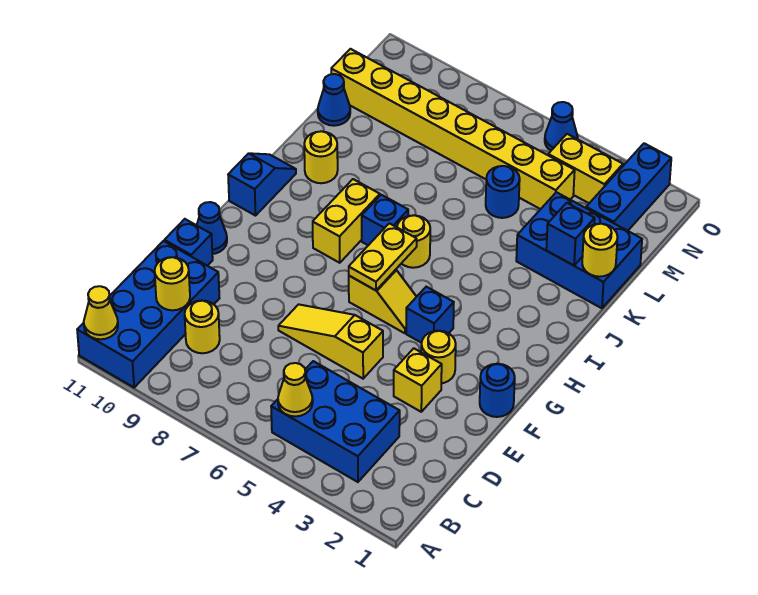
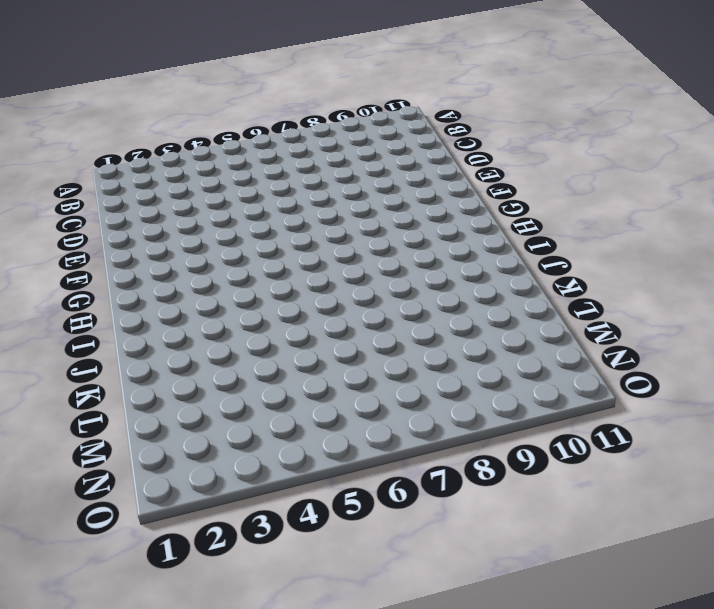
none -> blue 2x4 brick [77,241,220,387]
none -> blue 2x3 brick [271,361,400,482]
none -> yellow 1x1 round brick [185,301,220,353]

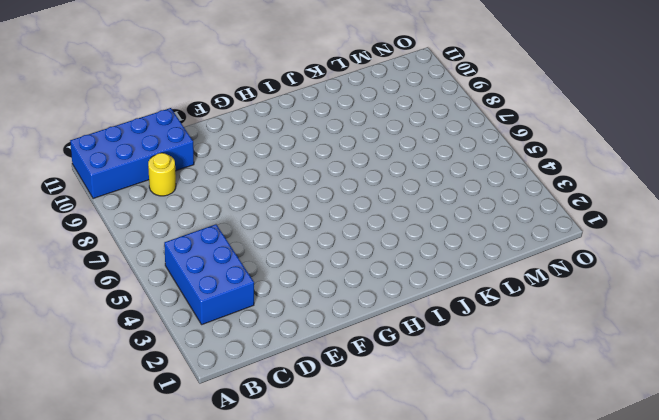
none -> yellow 1x1 brick [394,348,442,412]
none -> yellow 1x3 slope [278,304,383,379]
none -> blue 1x1 brick [164,219,213,266]

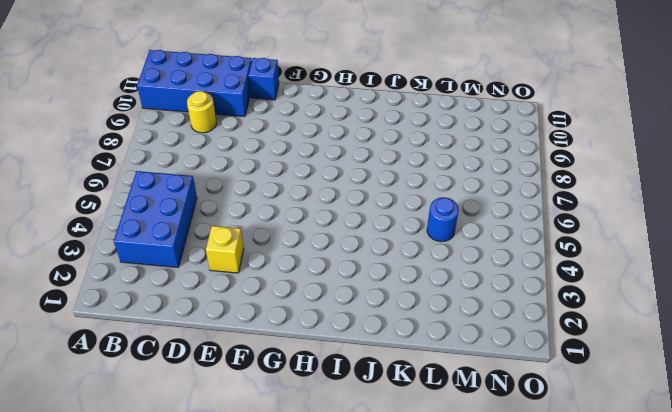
none -> yellow 1x3 slope [278,304,383,379]
none -> blue 1x1 round brick [480,364,515,417]
none -> yellow 1x1 round brick [421,331,456,383]

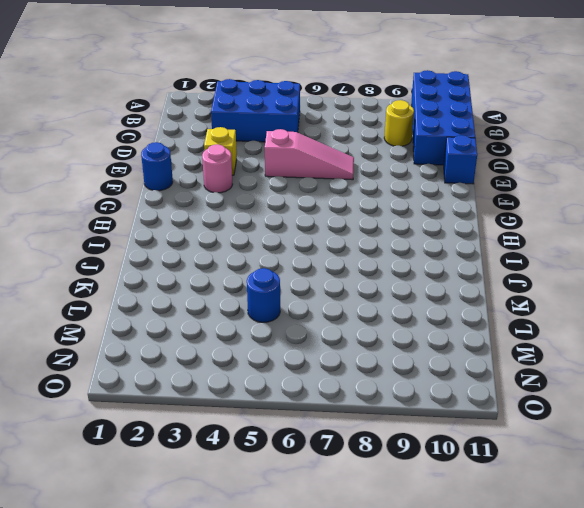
pink 1x3 slope [265,129,354,180] -> yellow 1x3 slope [278,304,383,379]
pink 1x1 round brick [202,144,233,193] -> yellow 1x1 round brick [421,331,456,383]
none -> blue 1x1 cone [197,202,227,254]
none -> blue 1x1 brick [406,287,454,343]
none -> yellow 1x2 slope [349,270,416,333]

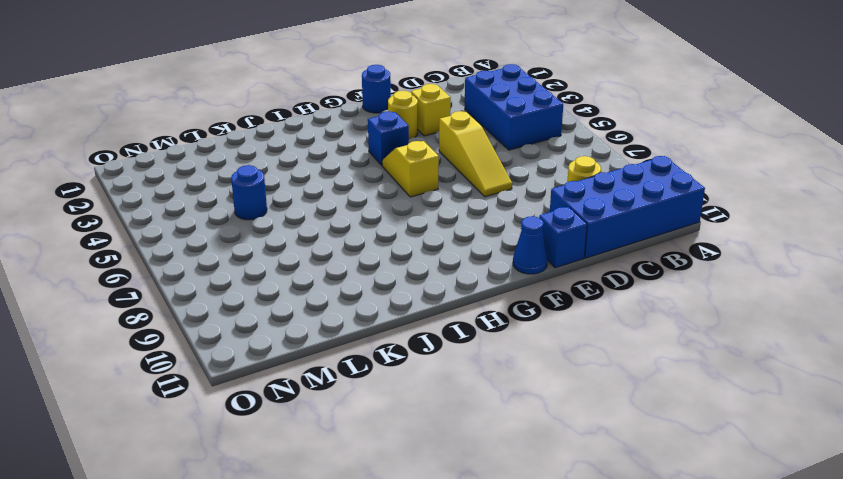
none -> yellow 1x2 brick [313,179,380,263]
none -> blue 1x2 slope [228,153,296,216]
none -> yellow 1x1 round brick [397,215,430,268]

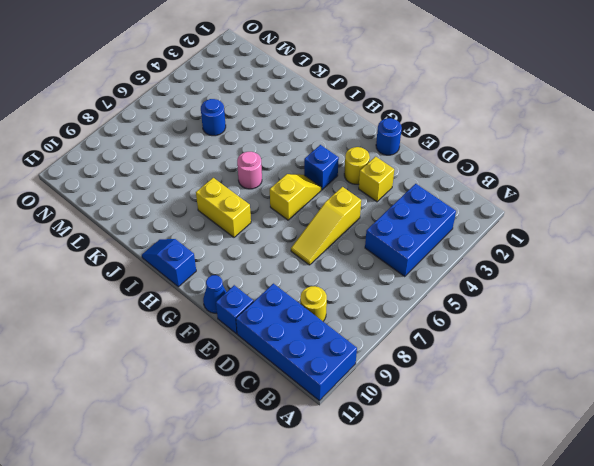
pink 1x1 round brick [237,152,262,189] -> yellow 1x1 round brick [397,215,430,268]
none -> blue 1x1 brick [362,195,408,245]
none -> yellow 1x1 round brick [304,131,338,183]
none -> blue 2x3 brick [516,192,642,308]

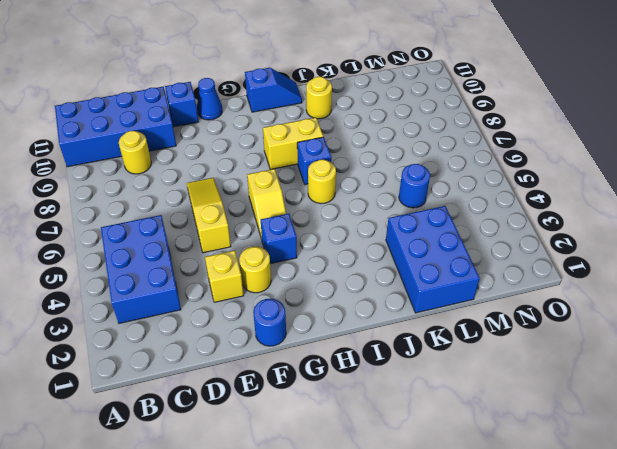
none -> blue 1x1 cone [318,74,350,126]
none -> blue 1x3 brick [586,143,671,231]
none -> yellow 1x8 brick [331,49,575,209]

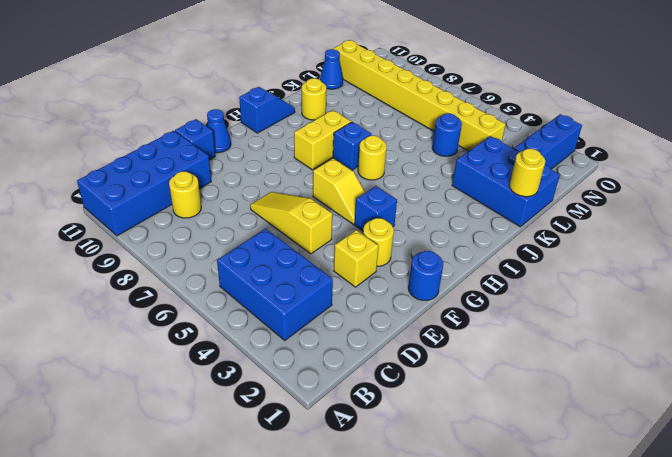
none -> yellow 1x2 brick [548,134,623,203]
none -> blue 1x1 cone [545,102,578,150]
none -> yellow 1x1 cone [84,286,118,339]

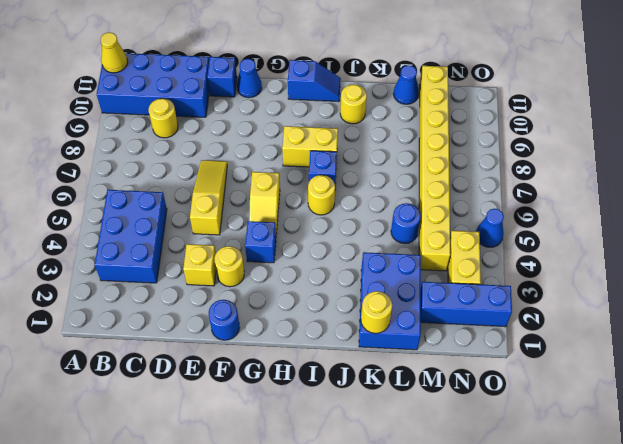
none -> yellow 1x1 cone [278,363,313,416]
none -> yellow 1x1 round brick [155,257,190,310]
none -> yellow 1x2 plate [349,223,417,290]

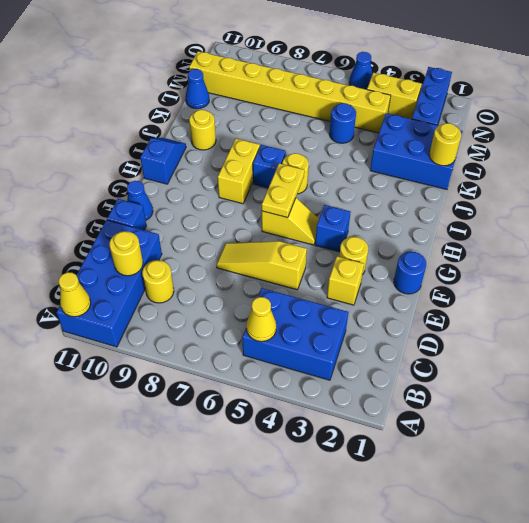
none -> blue 1x1 brick [546,203,595,266]

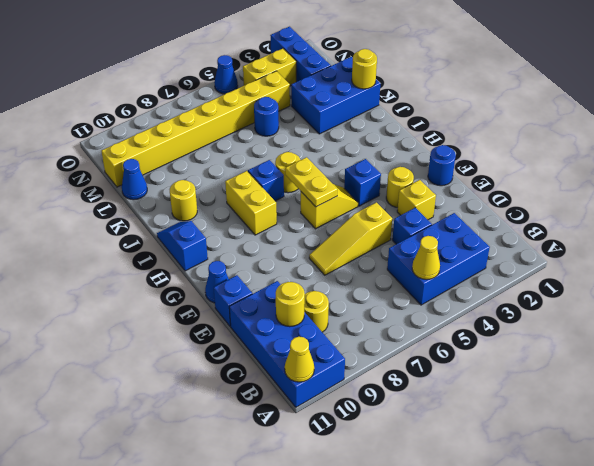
blue 1x1 brick [392,208,432,244] -> blue 1x1 brick moved to [546,203,595,266]

